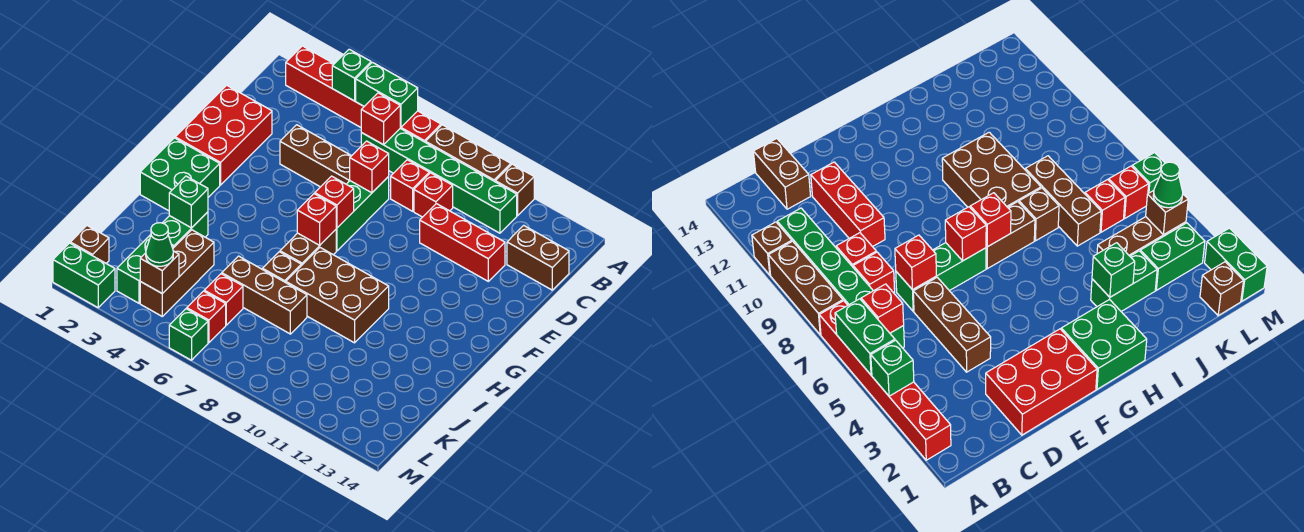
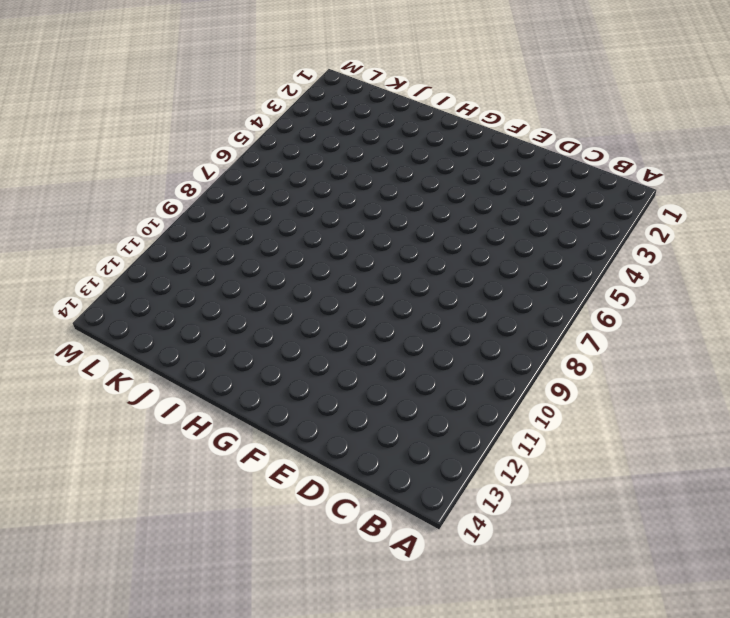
none -> red 1x6 brick [286,46,441,142]
none -> brown 1x3 brick [425,125,511,182]
none -> brown 1x1 brick [495,164,534,216]
none -> green 1x6 brick [361,129,517,233]

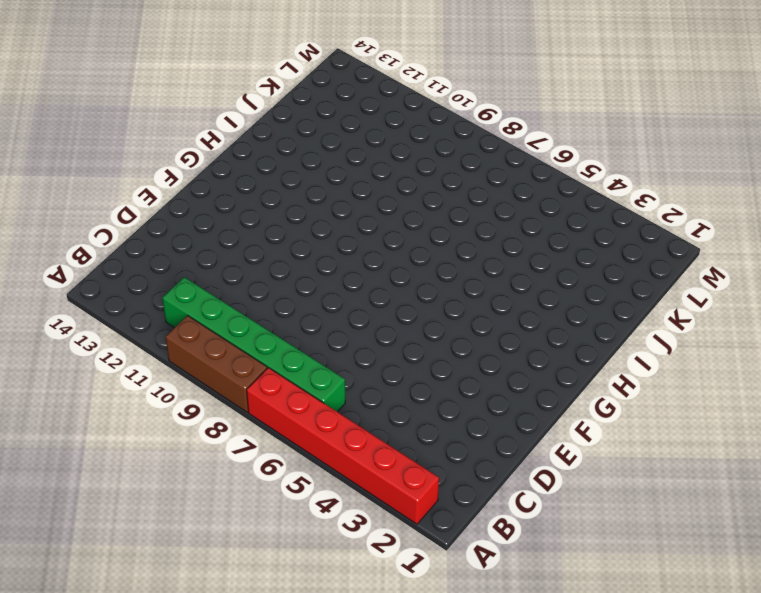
none -> brown 1x1 brick [495,164,534,216]
none -> red 1x1 brick [391,160,429,211]
none -> red 1x1 brick [414,173,453,217]
none -> brown 1x2 brick [507,225,569,290]

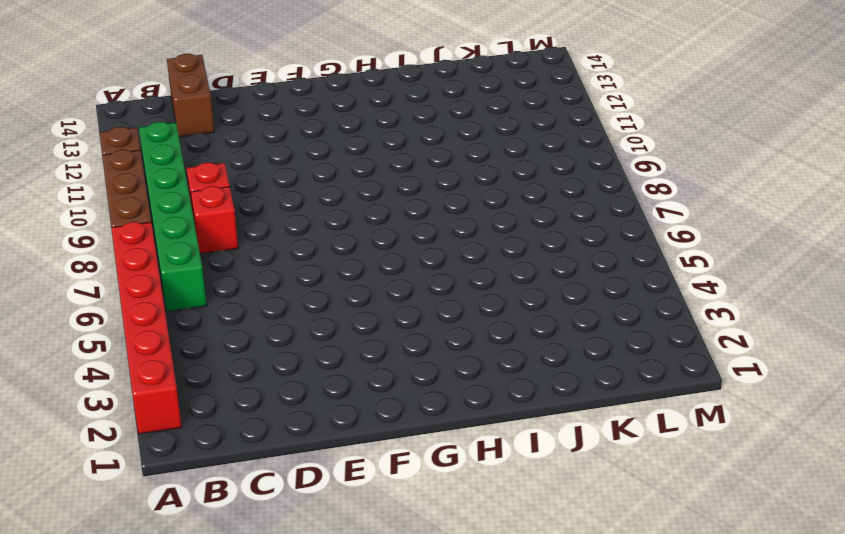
none -> red 2x3 brick [175,85,272,185]
none -> brown 1x3 brick [280,125,351,187]
none -> green 1x3 brick [336,177,389,251]
none -> red 1x3 brick [420,204,505,281]

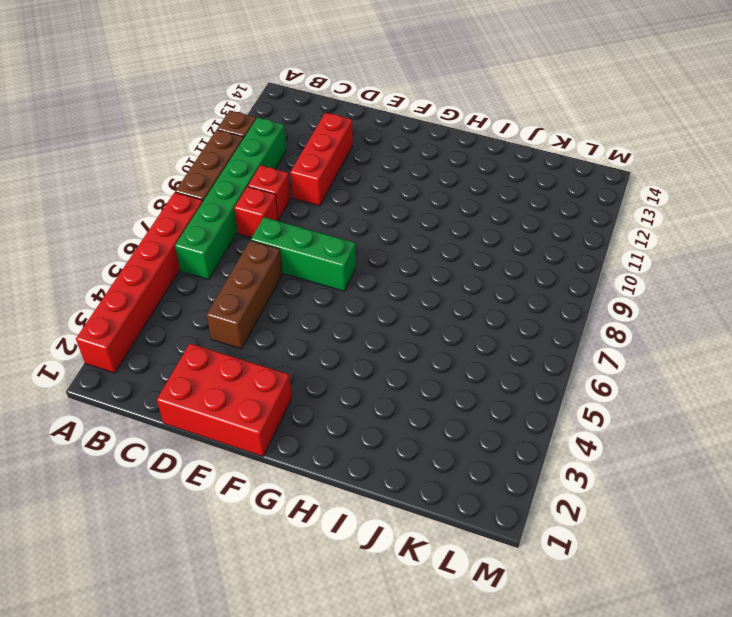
none -> brown 1x2 brick [507,225,569,290]
none -> green 2x2 brick [140,138,220,211]
none -> brown 1x2 brick [280,230,336,266]
none -> brown 2x3 brick [286,248,389,343]

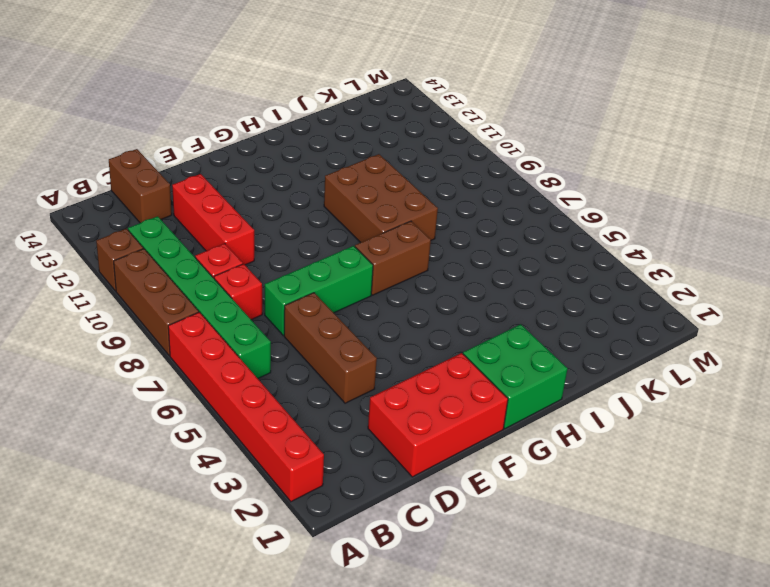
none -> green 1x2 brick [163,212,208,248]
none -> brown 1x1 brick [262,252,301,282]
none -> brown 1x3 brick [140,230,214,316]
none -> brown 1x3 brick [222,256,307,334]

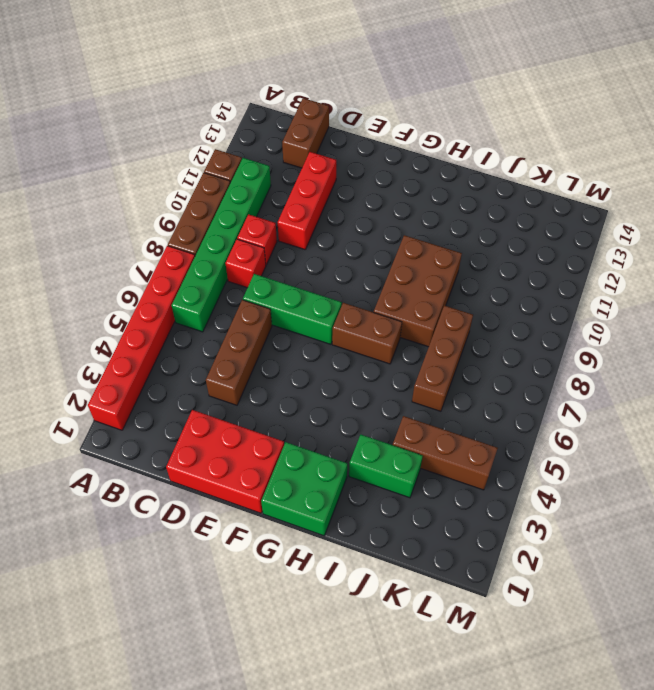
none -> brown 1x1 brick [262,252,301,282]
none -> green 1x2 brick [117,235,173,303]
none -> red 1x1 brick [204,274,243,325]
none -> brown 1x1 brick [70,226,109,263]

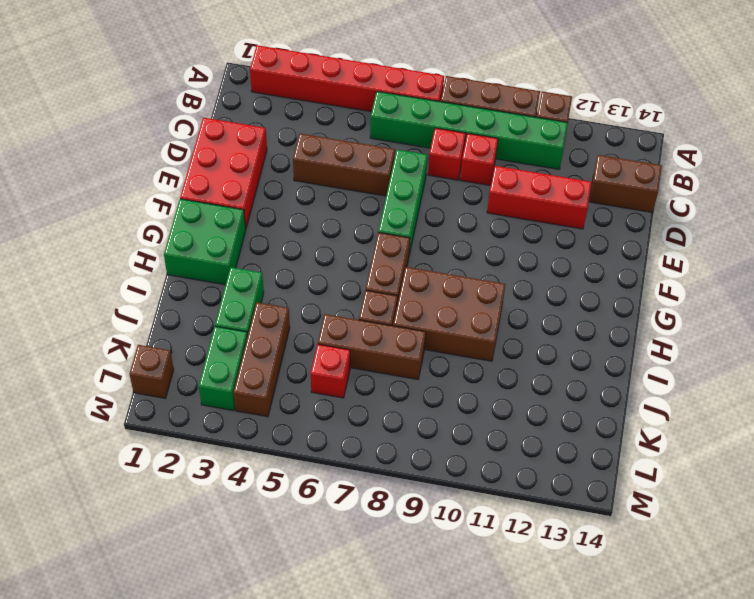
none -> red 1x1 brick [187,291,226,343]
none -> green 1x2 brick [53,243,115,308]
none -> green 1x1 brick [169,309,208,360]
none -> green 1x1 brick [332,49,371,101]

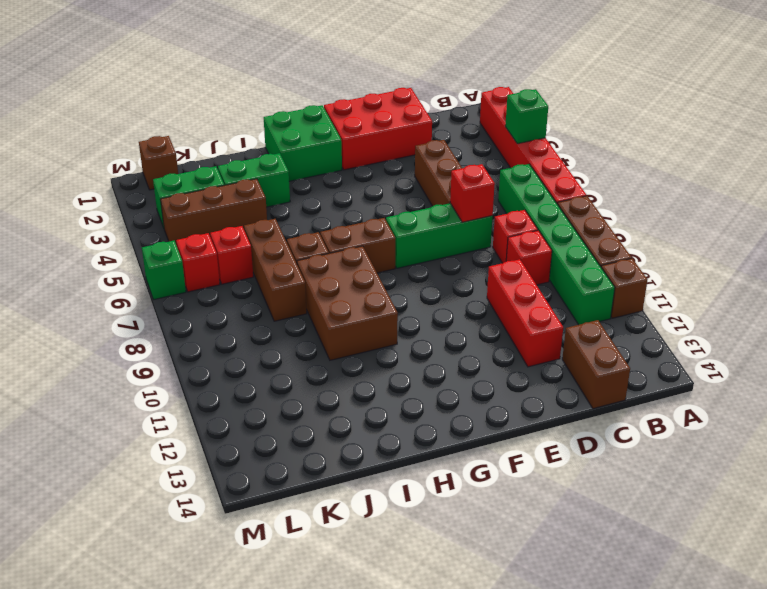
none -> green 1x2 brick [53,243,115,308]
none -> green 1x2 brick [356,62,418,127]
none -> red 1x1 brick [361,93,400,145]
none -> red 1x1 brick [315,176,354,228]

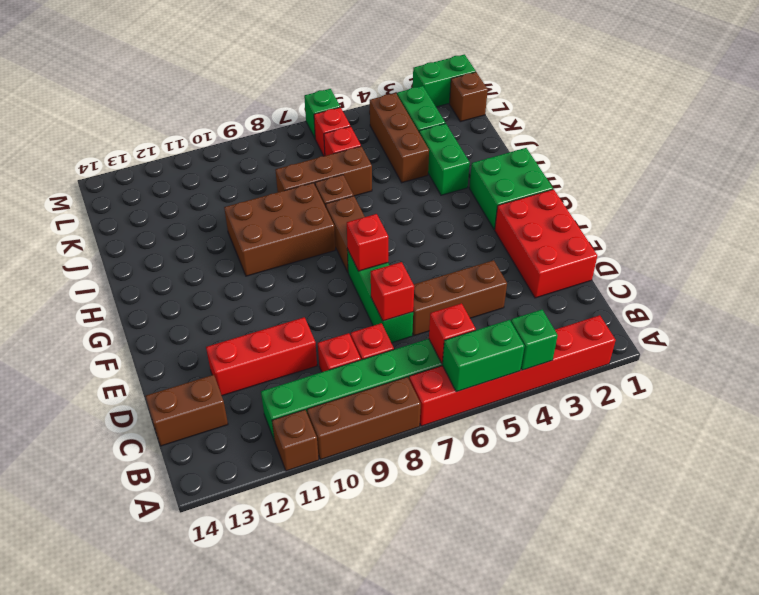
none -> red 1x1 brick [297,194,336,245]
none -> green 1x1 brick [169,176,208,228]
none -> brown 1x1 brick [140,251,179,294]
none -> green 1x1 cone [146,223,173,266]

